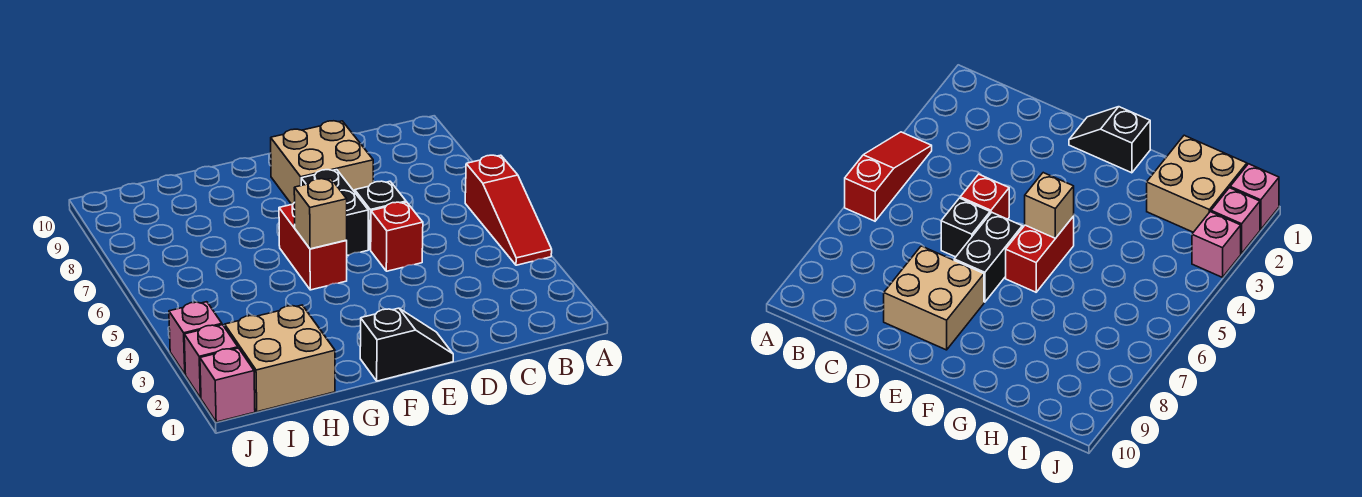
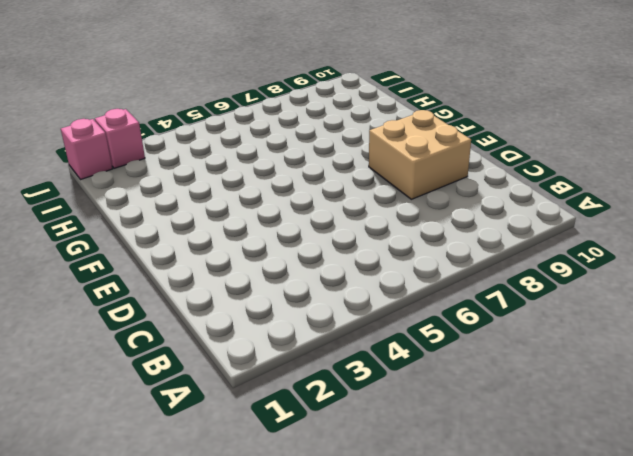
none -> red 1x3 slope [465,155,552,265]
none -> red 1x1 brick [371,202,423,271]
none -> black 1x1 brick [355,181,406,250]

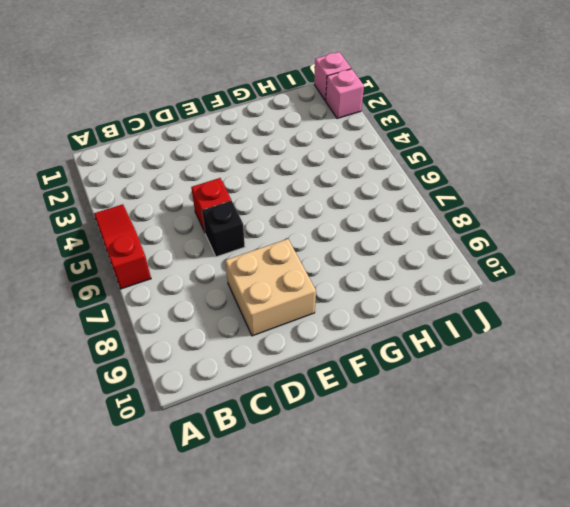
none -> black 1x2 slope [360,308,453,381]
none -> black 1x2 brick [301,170,368,255]
none -> red 1x2 brick [279,202,347,290]

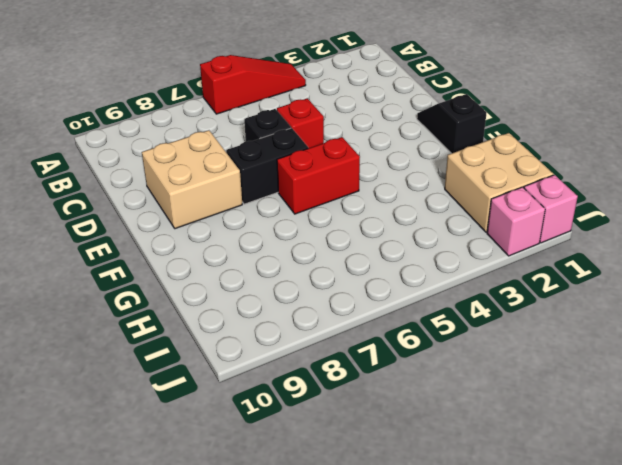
none -> pink 1x1 brick [169,302,222,374]
none -> tan 1x1 brick [294,179,347,249]

